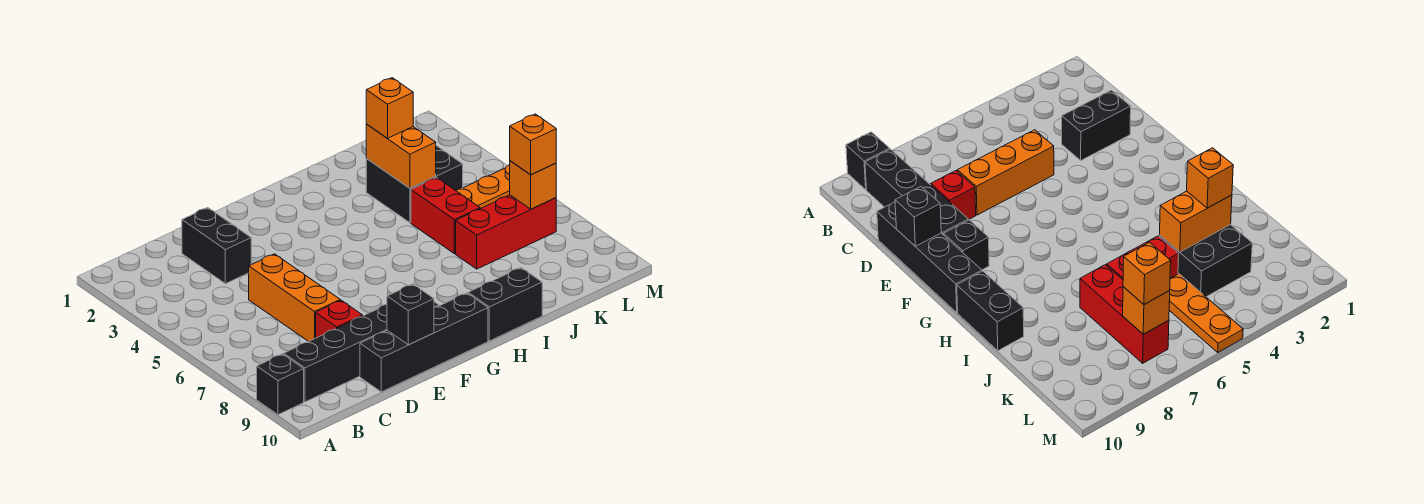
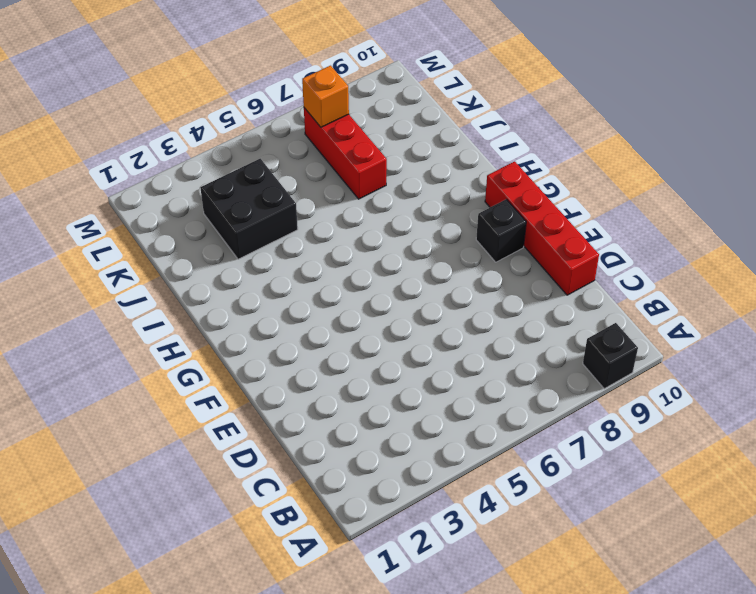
red 1x4 brick [485,161,599,295] -> black 1x4 brick [360,293,488,392]
none -> black 1x4 brick [284,304,387,402]
none -> black 1x2 brick [182,208,251,284]
none -> orange 1x3 brick [249,254,340,342]

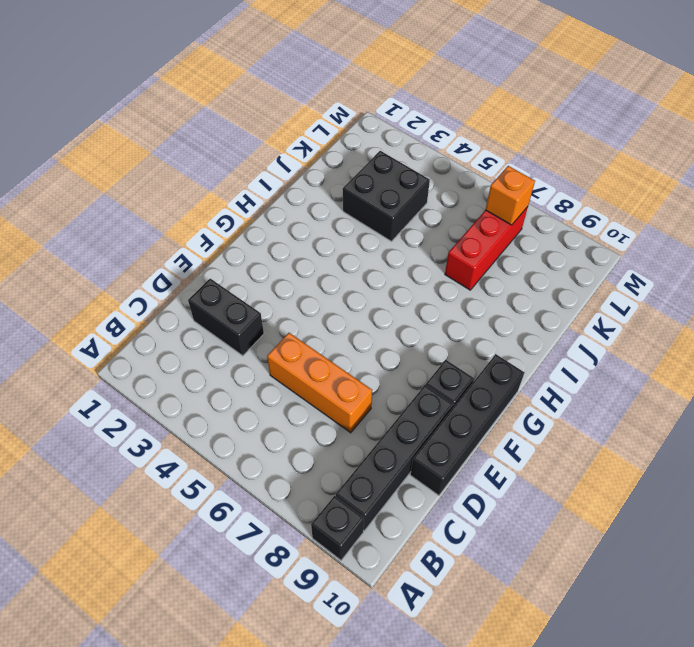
none -> red 1x1 brick [316,300,363,338]
none -> black 1x2 brick [468,268,542,341]
none -> red 1x2 brick [411,177,480,254]

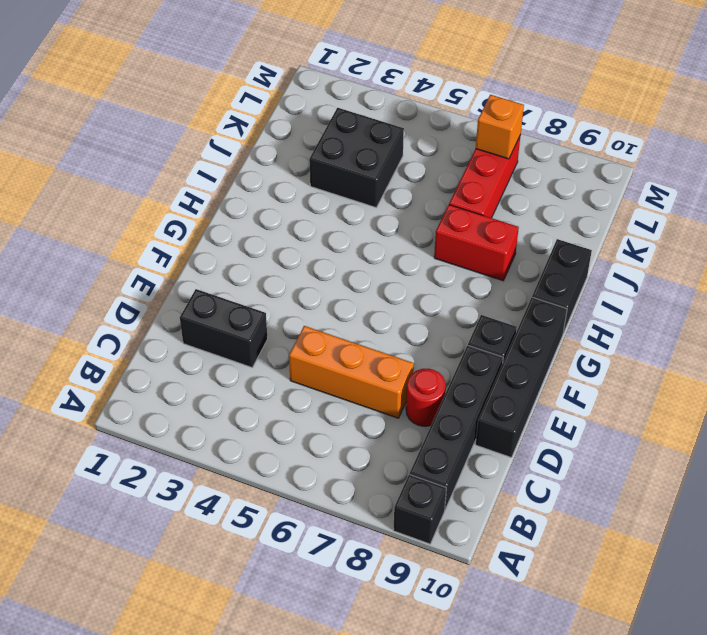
red 1x1 round brick [406,369,446,426] -> red 1x1 brick [316,300,363,338]
red 1x2 brick [434,205,519,281] -> red 1x2 brick moved to [411,177,480,254]
none -> orange 1x3 plate [456,165,510,209]
none -> black 1x1 brick [387,284,434,345]
none -> orange 1x2 brick [366,124,436,188]

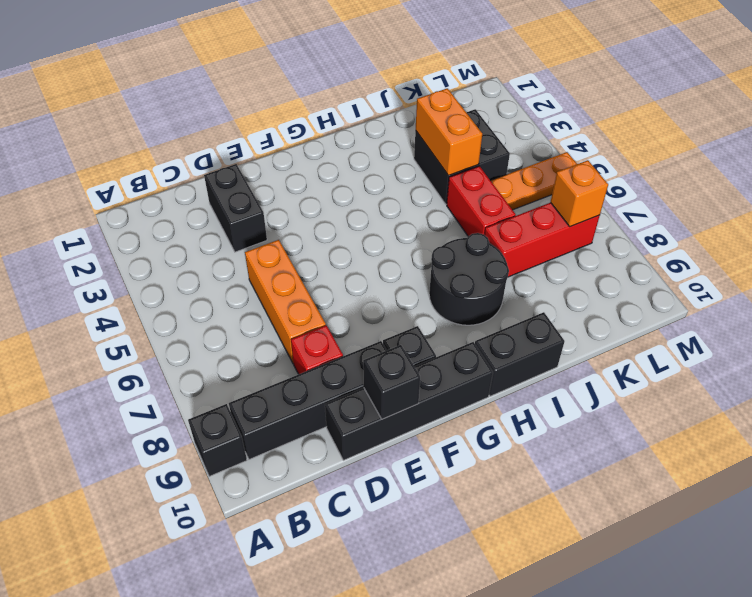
black 2x2 round brick [429,233,509,325] -> none
none -> orange 1x1 brick [366,78,413,138]
none -> orange 1x1 brick [510,114,556,175]

